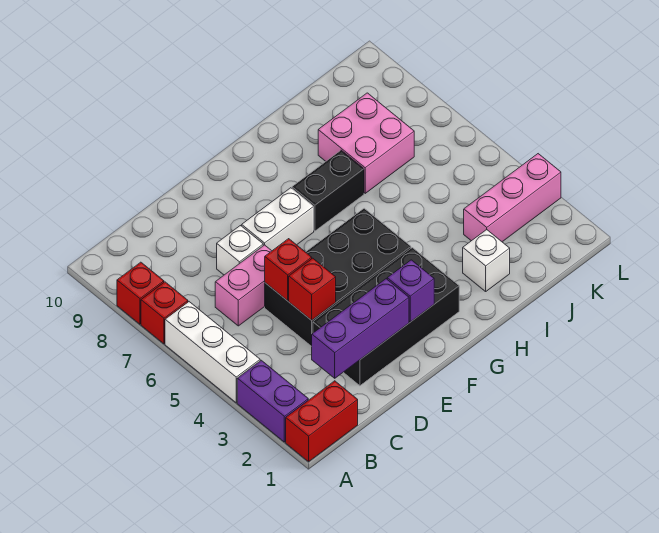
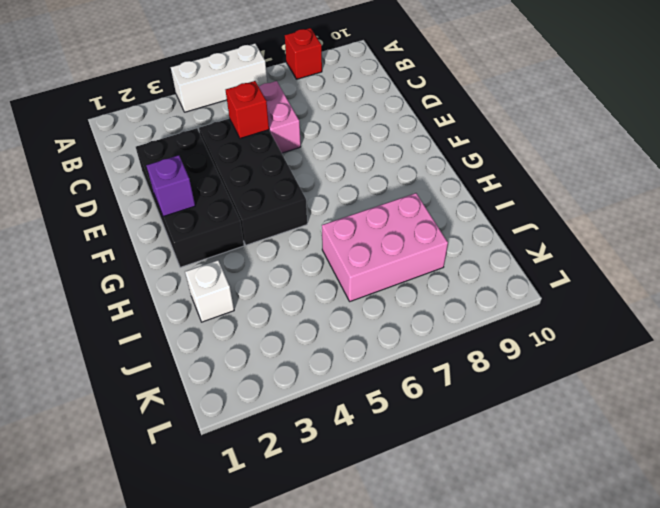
pink 2x3 brick [322,193,448,301] -> pink 2x2 brick [318,93,414,193]
none -> red 1x2 brick [286,381,358,462]
none -> purple 1x2 brick [237,360,308,442]
none -> red 1x1 brick [141,282,188,344]

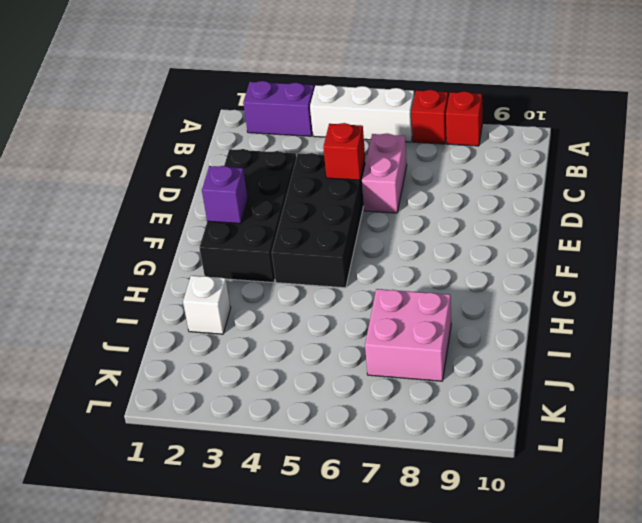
none -> red 1x2 brick [286,381,358,462]
none -> white 1x1 brick [217,226,263,275]
none -> white 1x2 brick [242,188,314,251]

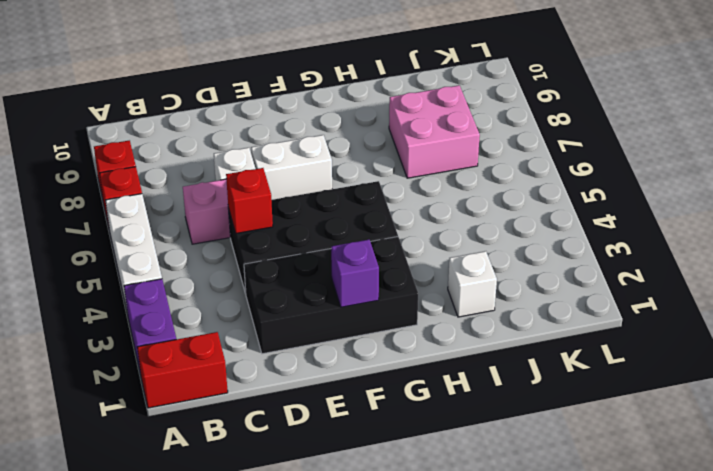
none -> black 1x2 brick [292,150,364,231]
none -> pink 1x3 brick [464,154,561,242]
none -> purple 1x3 brick [312,279,409,378]

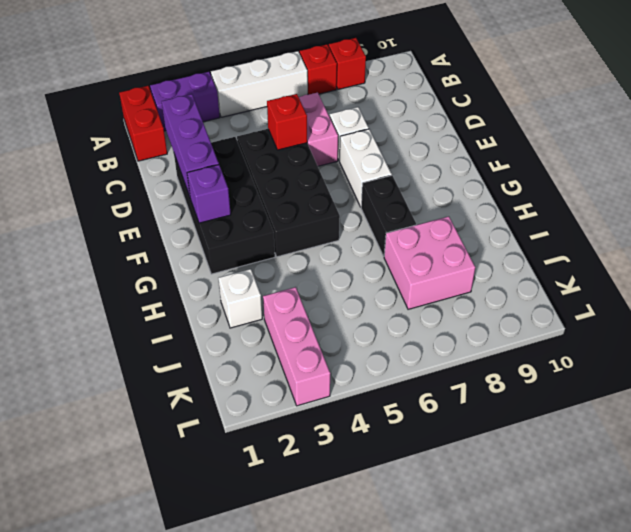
none -> red 1x1 brick [289,258,336,320]

